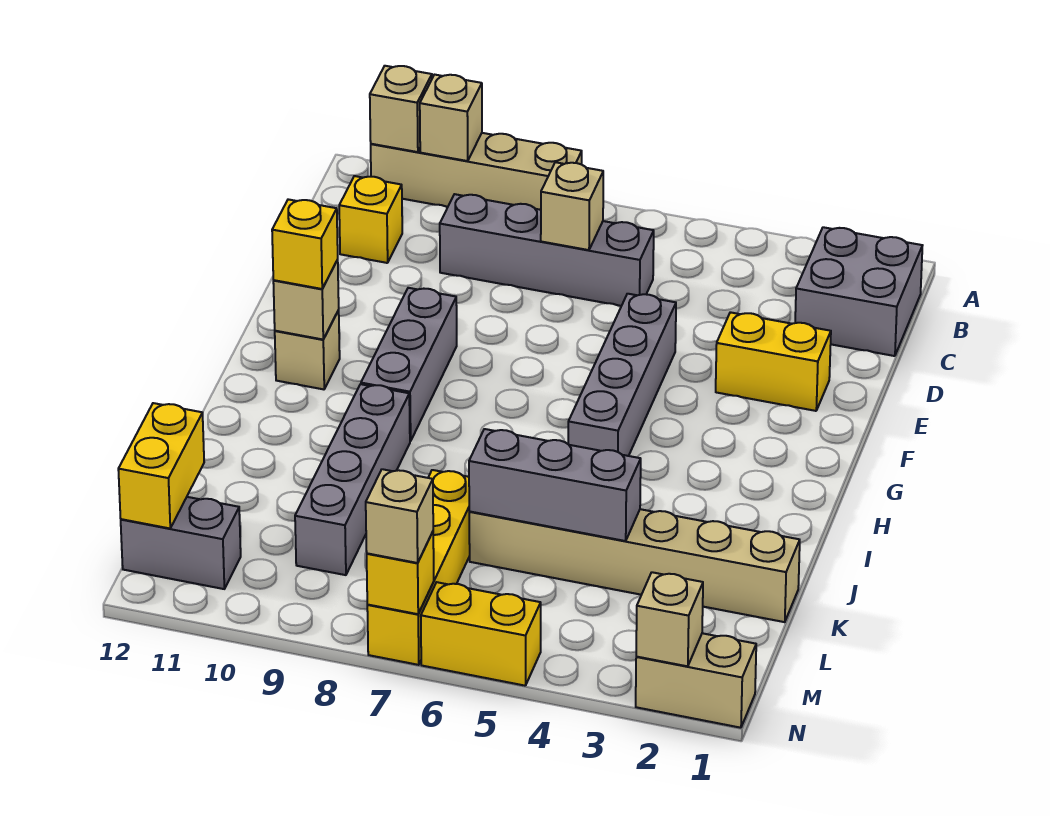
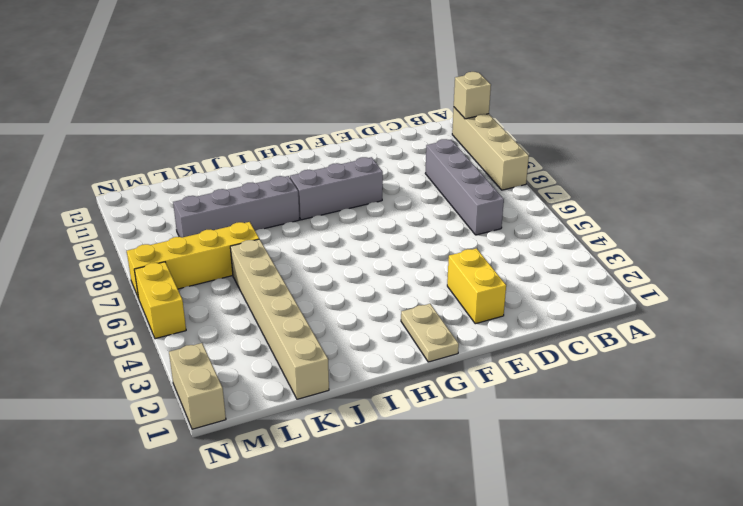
tan 1x2 plate [401,304,459,362] -> none
none -> grey 2x2 brick [795,227,923,356]
none -> yellow 1x1 brick [339,176,402,263]
none -> grey 1x4 brick [568,294,676,456]

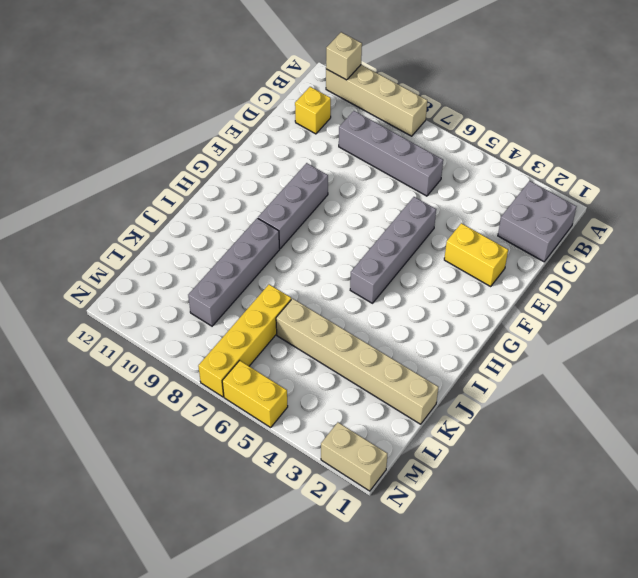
none -> tan 1x1 brick [275,310,340,389]
none -> grey 1x2 brick [121,497,241,589]
none -> tan 1x1 brick [420,75,482,161]

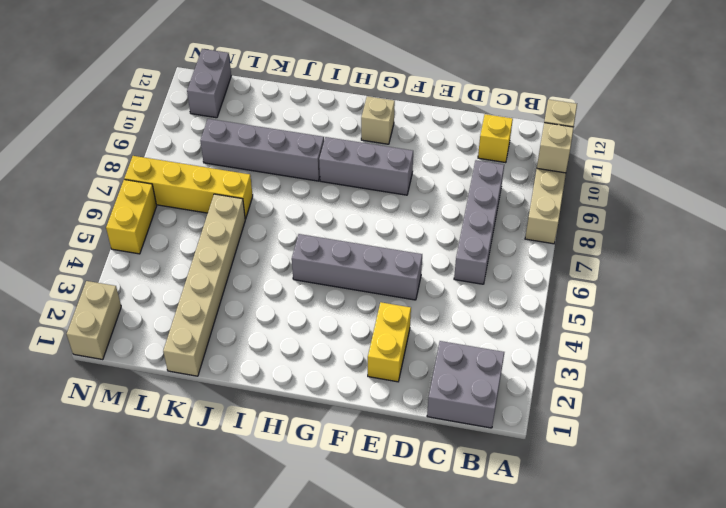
none -> tan 1x1 brick [541,162,603,250]
none -> tan 1x1 brick [273,260,339,339]
none -> grey 1x3 brick [469,429,641,541]

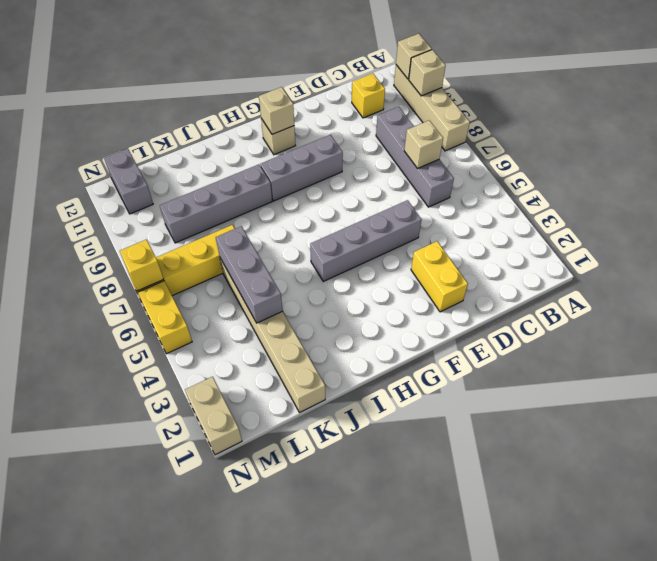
none -> grey 2x2 brick [795,227,923,356]
none -> yellow 1x2 brick [118,403,204,528]
none -> tan 1x1 brick [636,572,703,666]

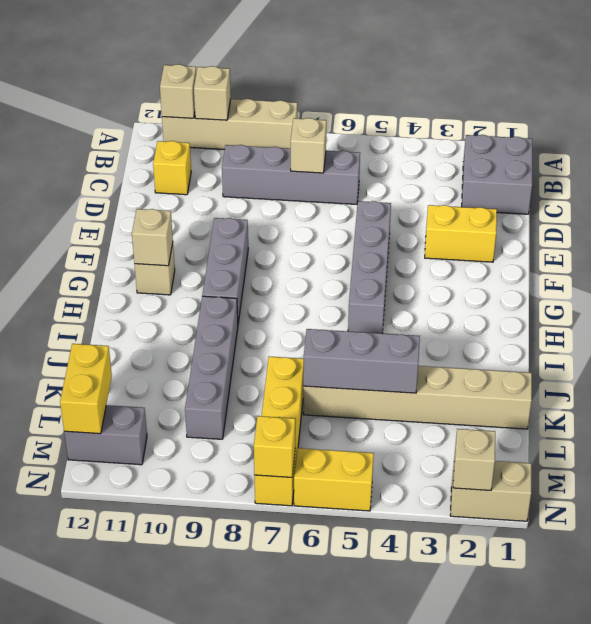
none -> yellow 1x1 brick [272,199,338,289]
none -> tan 1x1 brick [366,469,433,563]

